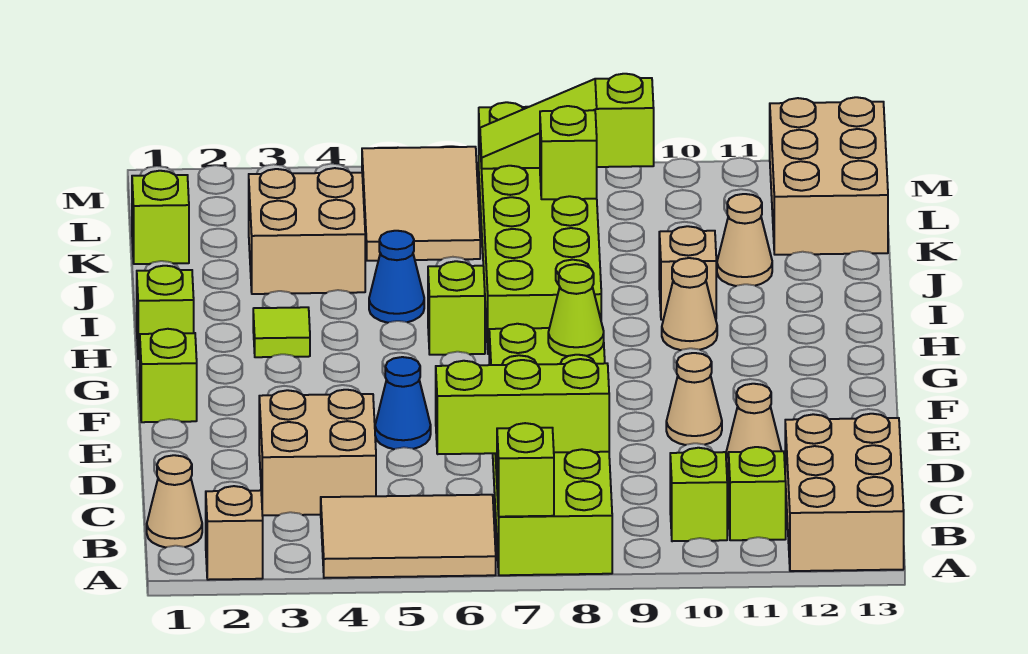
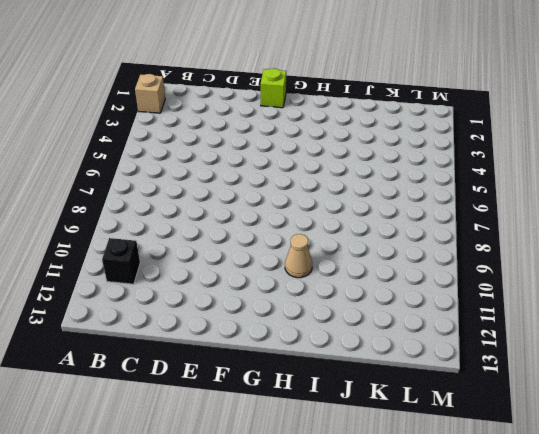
black 1x1 brick [102,238,140,284] -> lime 1x1 brick [729,447,786,540]
none -> tan 2x3 tile [321,495,496,578]
none -> lime 2x6 brick [489,324,612,575]
none -> tan 2x3 brick [785,414,904,571]

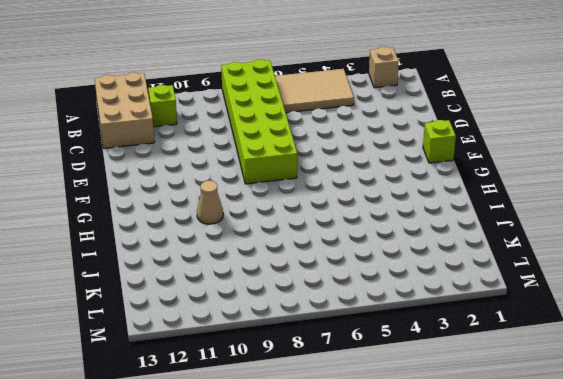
none -> tan 1x1 cone [147,455,202,548]
none -> lime 1x1 brick [670,448,727,541]
none -> tan 2x2 brick [259,390,376,515]

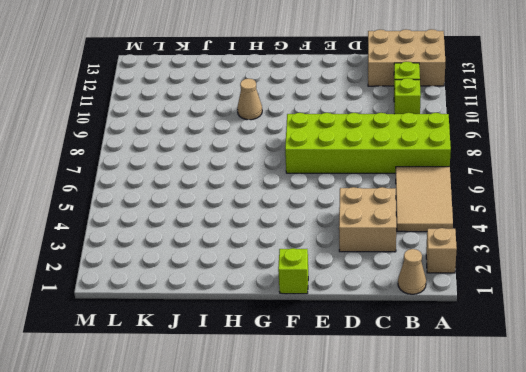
none -> tan 1x1 cone [726,384,781,467]
none -> blue 1x1 cone [375,357,431,449]
none -> tan 1x1 cone [666,353,722,445]

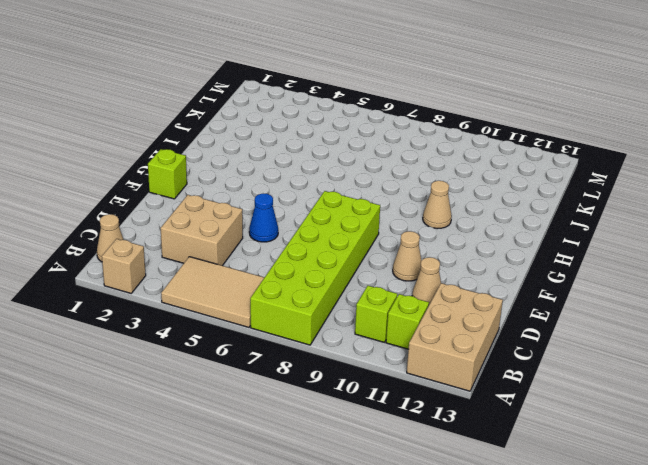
none -> lime 1x1 brick [137,266,194,359]
none -> lime 1x1 tile [253,307,310,357]
none -> lime 1x1 brick [428,261,485,355]

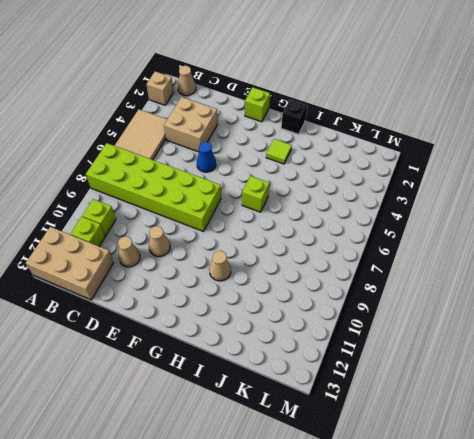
black 1x1 brick [281,100,307,134] -> lime 1x1 brick [137,266,194,359]
none -> lime 2x6 brick [479,102,601,354]
none -> blue 1x1 cone [369,231,424,323]
none -> tan 1x1 brick [659,226,716,320]

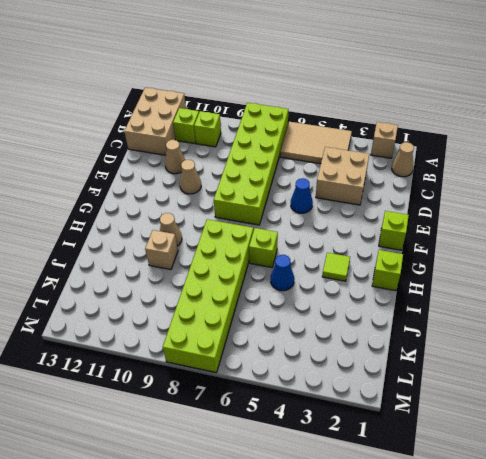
none -> tan 2x2 brick [249,168,365,294]
none -> tan 1x1 cone [717,194,772,286]
none -> lime 1x1 brick [132,171,189,264]

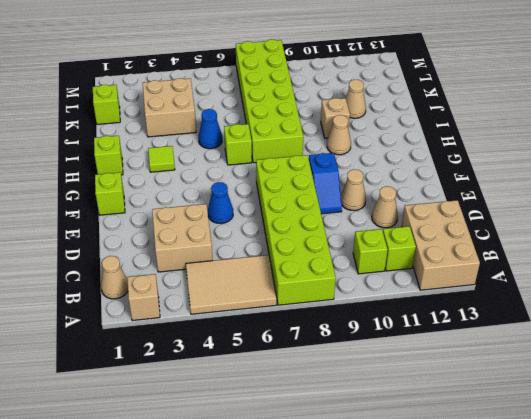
blue 1x2 slope [309,153,342,214] -> none
none -> tan 2x3 tile [362,147,480,261]
none -> tan 2x3 brick [770,97,888,255]
none -> lime 1x1 brick [497,423,554,517]

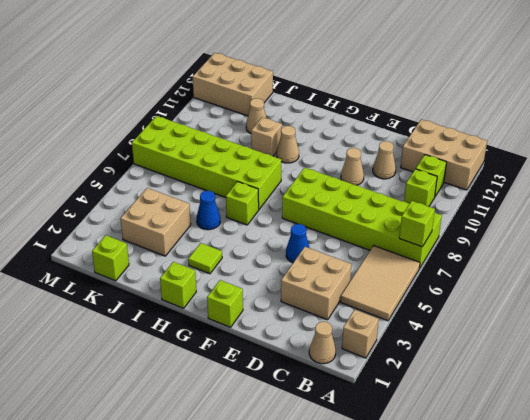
none -> tan 2x3 tile [362,147,480,261]
none -> lime 1x3 brick [436,359,609,454]
none -> lime 1x1 cone [548,264,604,356]

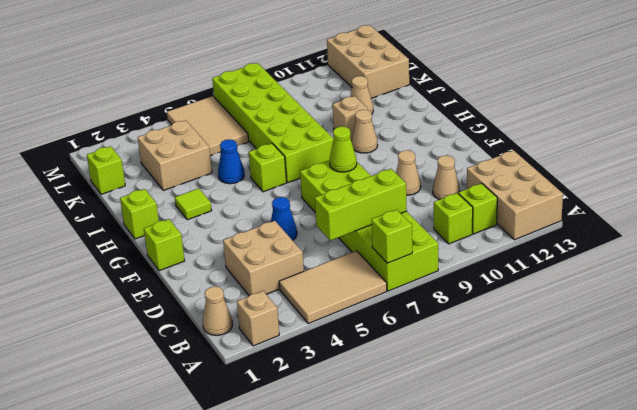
none -> lime 1x1 brick [540,106,597,199]
none -> lime 1x3 slope [480,74,654,169]

